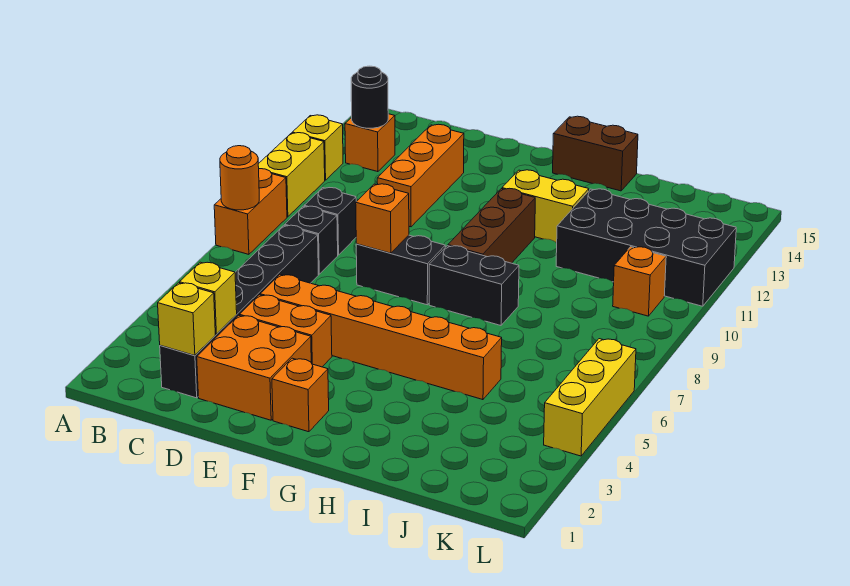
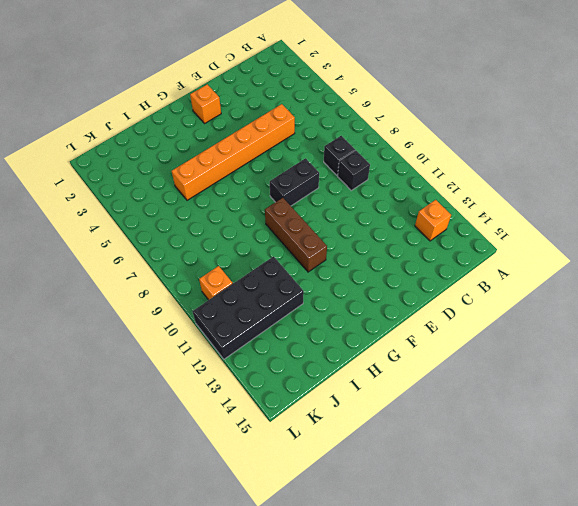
none -> orange 1x2 brick [214,169,287,254]
none -> yellow 1x2 brick [258,133,325,217]
none -> yellow 1x1 brick [292,115,343,180]

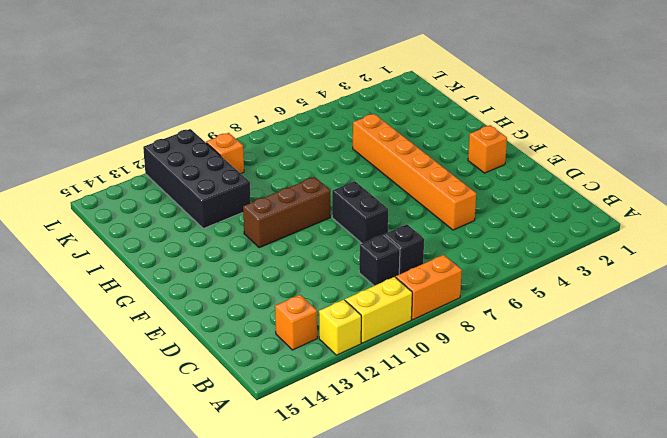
none -> black 1x6 brick [160,225,318,398]
none -> orange 2x2 brick [197,315,311,420]
none -> orange 1x2 brick [239,295,332,367]

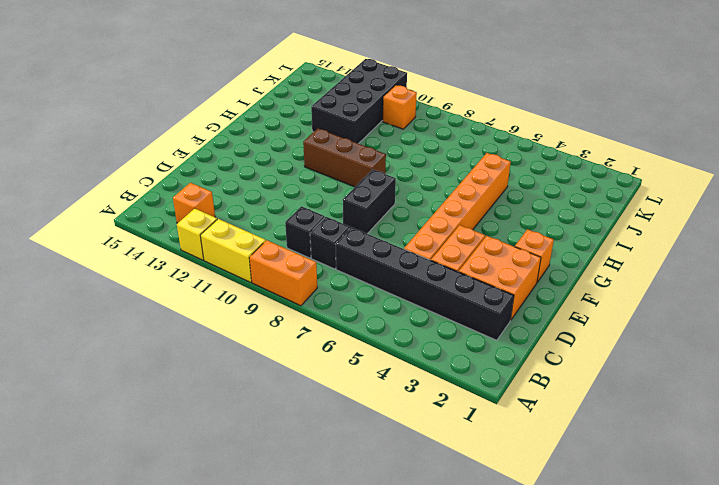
none -> orange 1x3 brick [377,124,464,227]
none -> black 1x2 brick [429,246,519,325]
none -> yellow 1x2 brick [502,170,589,243]

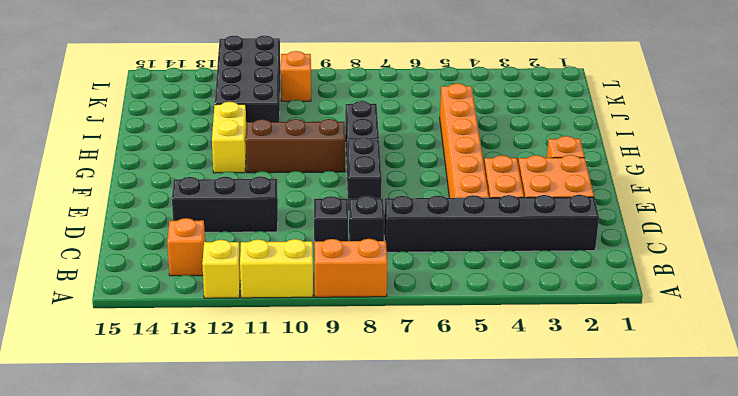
black 1x3 brick [172,176,278,232] -> orange 1x3 brick [377,124,464,227]
none -> brown 1x2 brick [553,116,638,191]
none -> yellow 1x3 brick [544,339,636,456]
none -> orange 1x1 round brick [220,146,259,210]

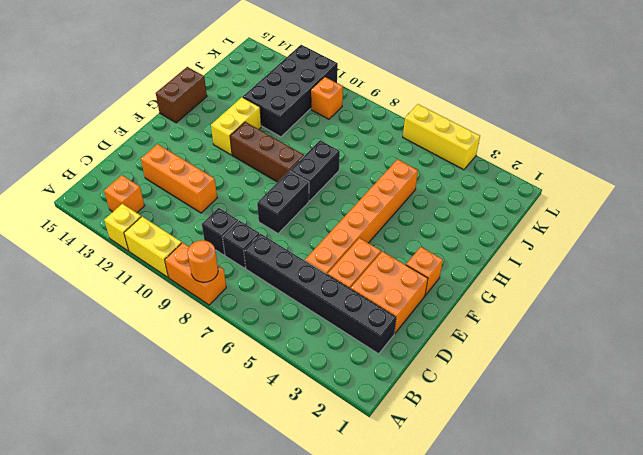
none -> black 1x1 round brick [351,66,388,128]
none -> yellow 1x1 brick [158,283,215,355]
none -> yellow 1x1 brick [180,262,237,334]

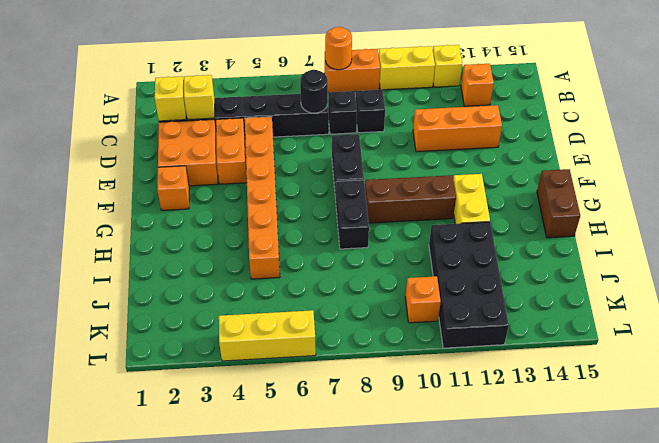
black 1x1 round brick [300,70,328,113] -> black 1x1 round brick moved to [351,66,388,128]
none -> orange 1x1 brick [356,184,409,253]

